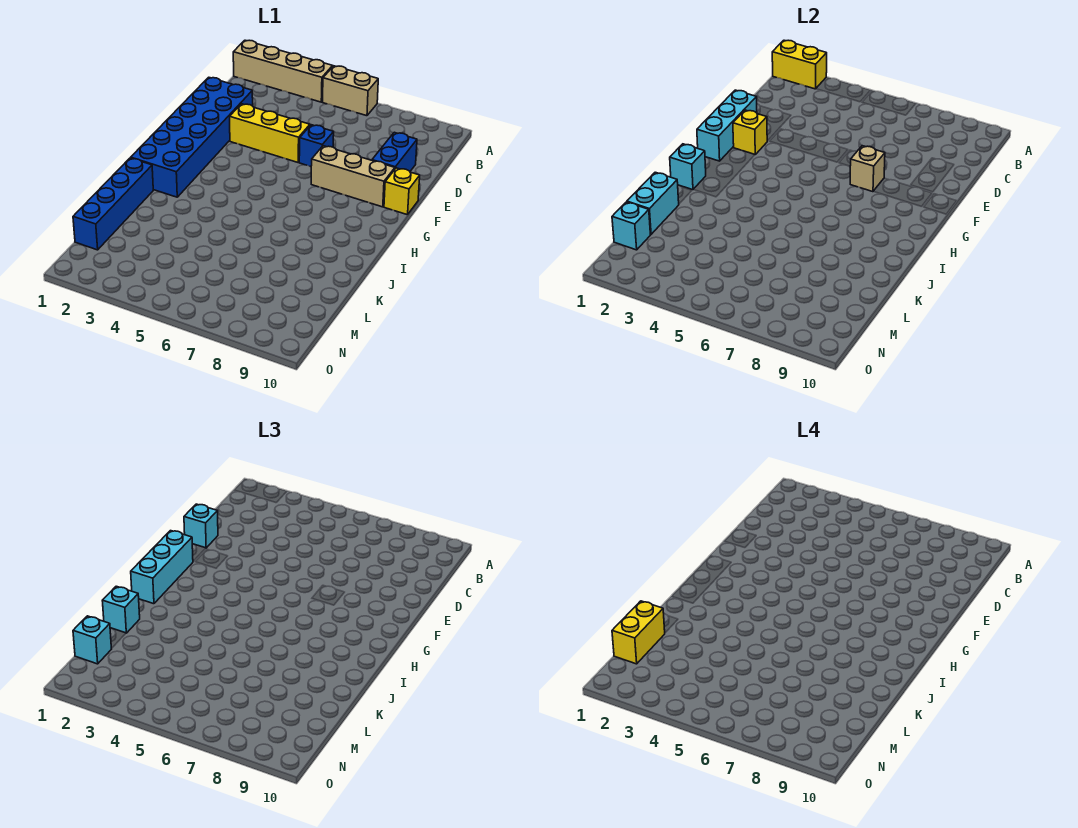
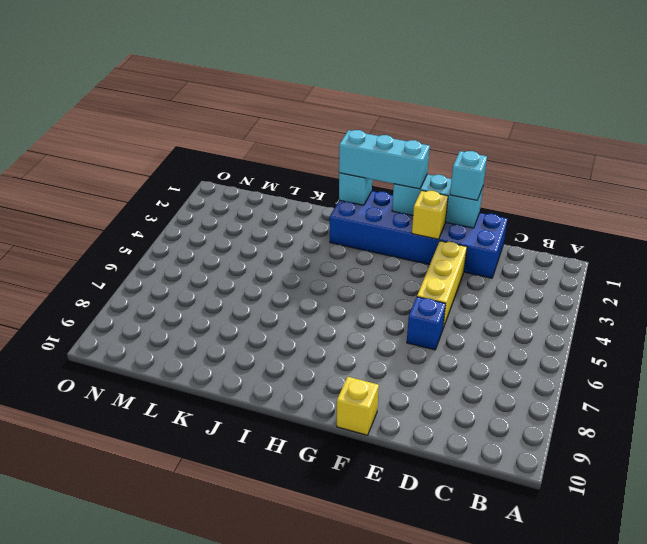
none -> tan 1x4 brick [233,40,333,102]
none -> tan 1x2 brick [323,66,378,116]
none -> blue 1x2 brick [372,132,417,171]

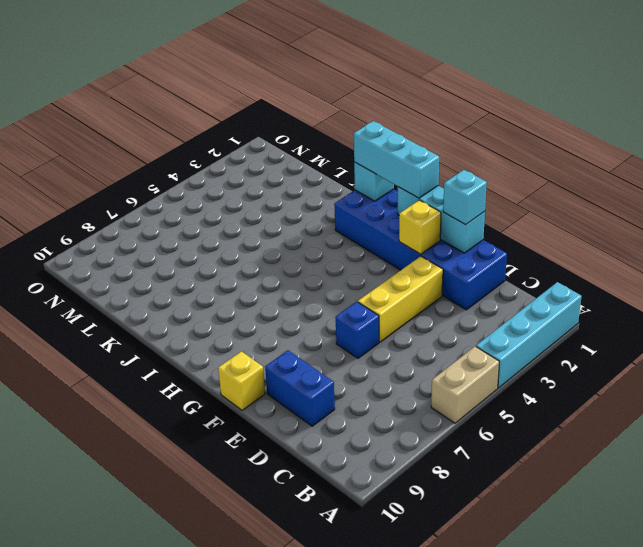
cyan 1x4 brick [476,282,582,388] -> tan 1x4 brick [233,40,333,102]
none -> tan 1x3 brick [311,146,395,207]
none -> blue 1x4 brick [73,158,153,250]
none -> yellow 1x2 brick [772,40,827,89]

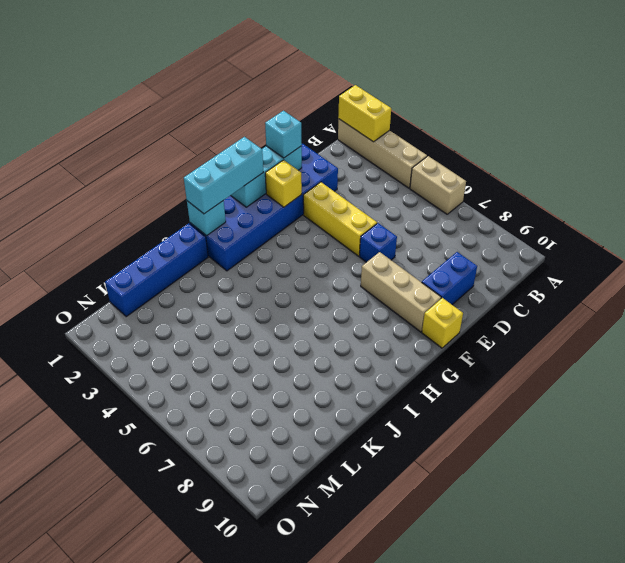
none -> tan 1x1 brick [850,146,885,192]
none -> cyan 1x2 brick [627,172,679,234]
none -> cyan 1x1 brick [612,202,650,250]

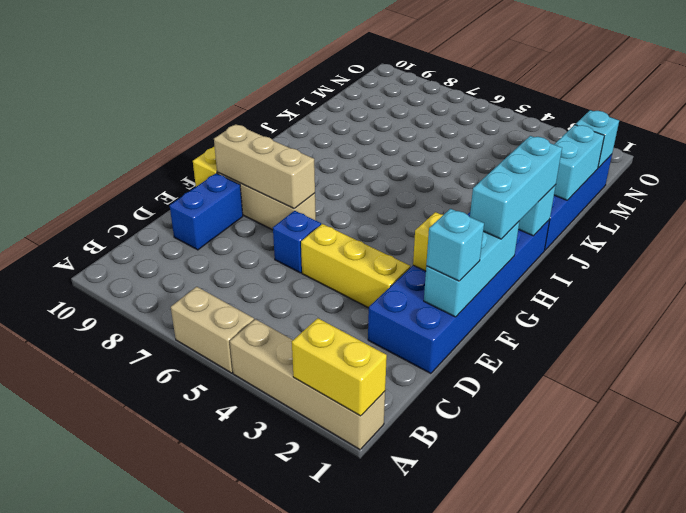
tan 1x3 brick [214,124,315,209] -> tan 1x1 brick [850,146,885,192]
none -> cyan 1x1 brick [102,586,140,633]
none -> cyan 1x1 brick [73,616,111,664]
none -> yellow 1x2 brick [612,601,665,664]

